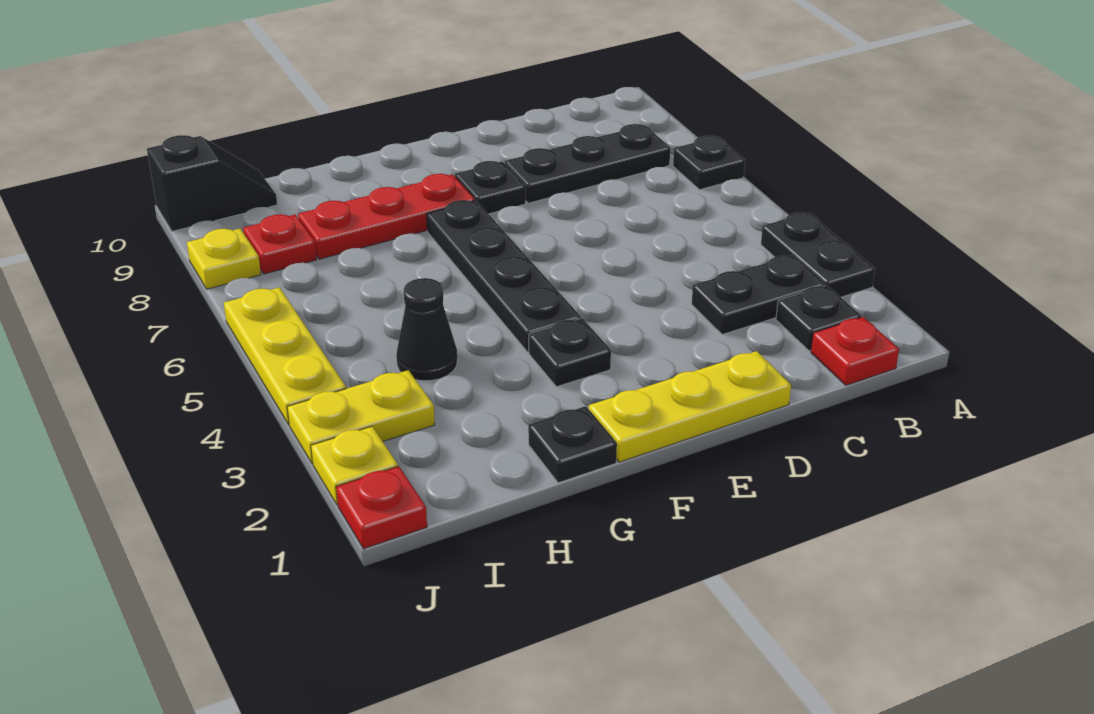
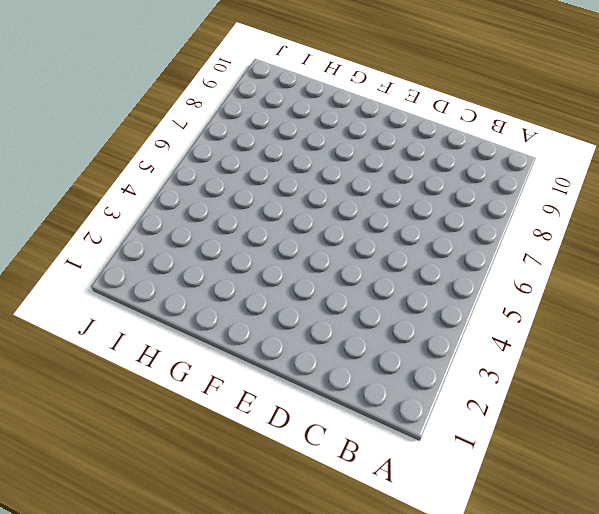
none -> black 1x2 plate [761,212,875,297]
none -> black 1x1 plate [673,136,745,190]
none -> red 1x1 plate [811,317,899,385]

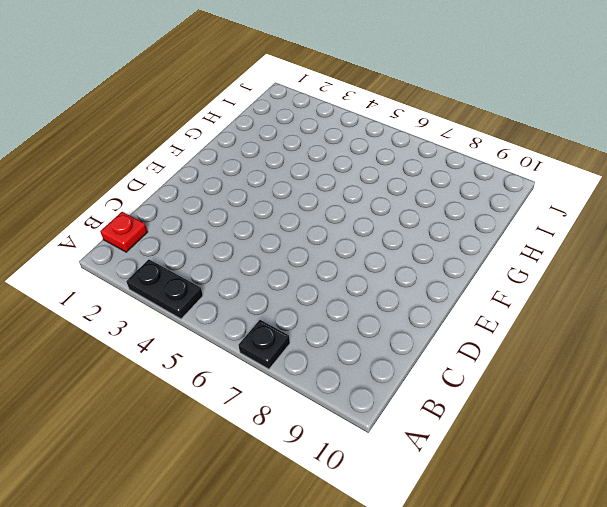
none -> black 1x1 plate [776,285,861,351]
none -> black 1x2 plate [692,255,825,335]
none -> black 1x3 plate [505,124,670,203]

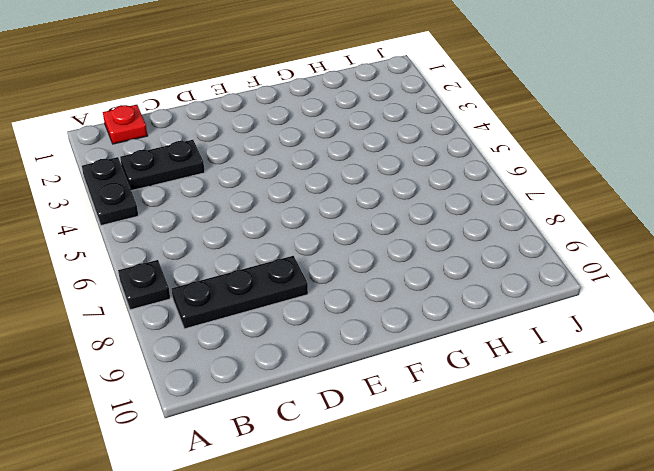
none -> black 1x1 plate [776,285,861,351]
none -> yellow 1x3 plate [589,351,791,462]
none -> black 1x1 plate [455,161,526,214]

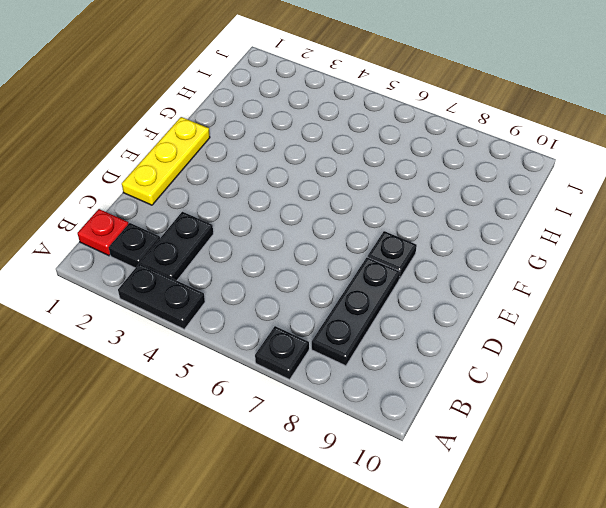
none -> black 1x1 plate [529,318,611,387]
none -> black 1x4 plate [427,200,581,352]
none -> red 1x3 plate [298,174,475,259]

